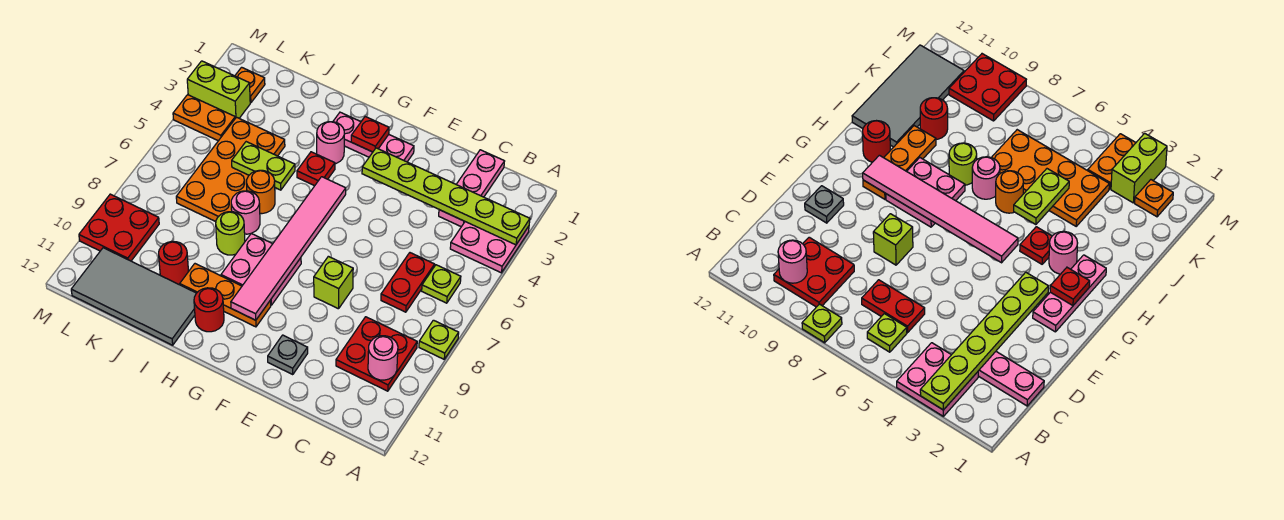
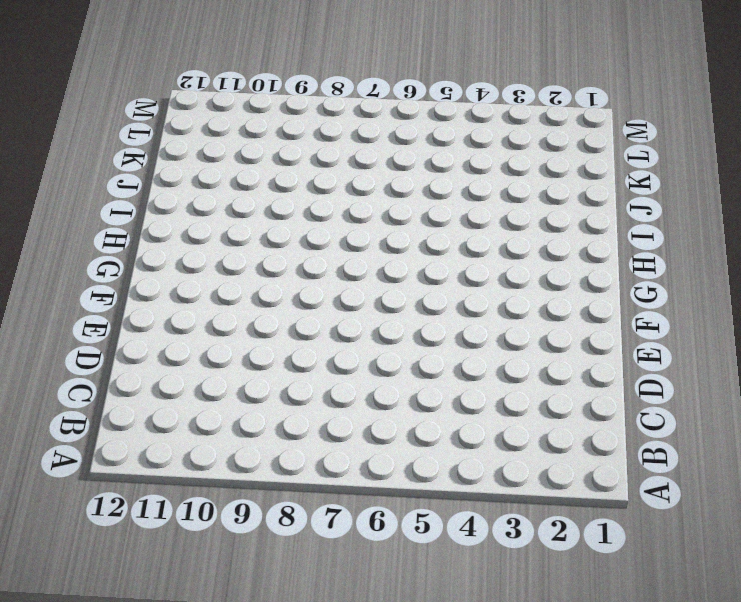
none -> pink 2x2 plate [450,222,529,273]
none -> lime 1x1 plate [419,320,459,359]
none -> lime 1x1 plate [422,265,461,303]

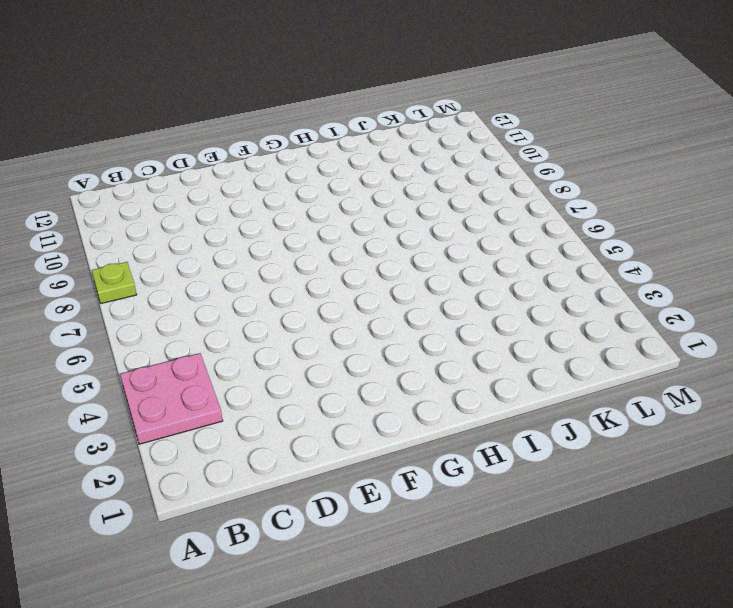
none -> lime 1x1 plate [422,265,461,303]
none -> red 2x2 plate [336,317,417,391]
none -> pink 1x3 plate [439,150,505,227]

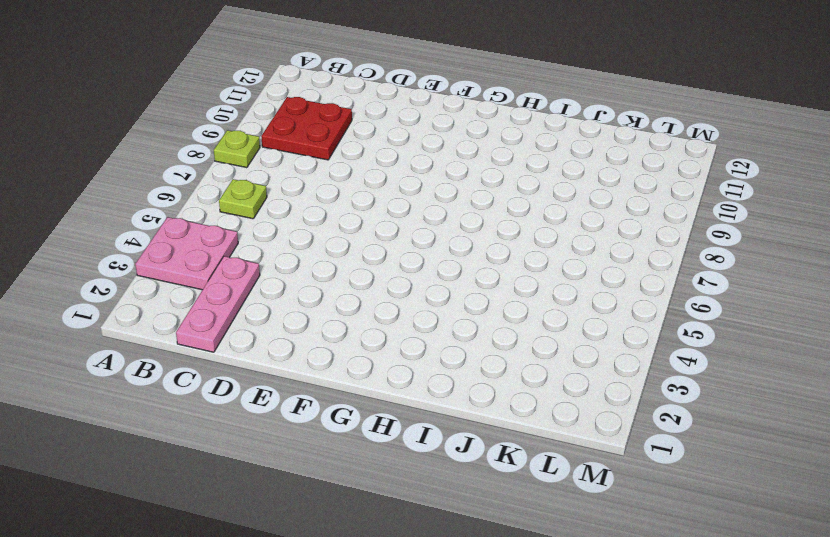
none -> red 1x2 plate [381,253,435,312]
none -> lime 1x1 brick [314,256,353,309]
none -> grey 1x1 plate [268,335,308,375]

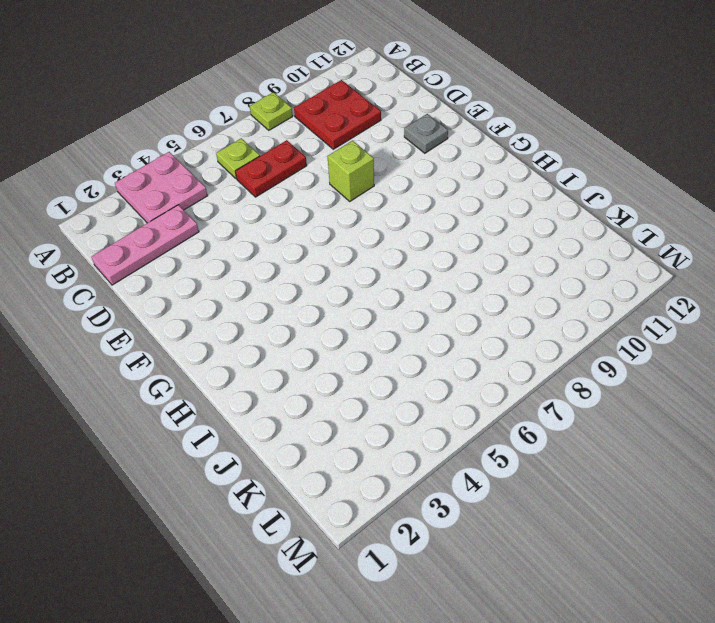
none -> pink 1x3 plate [333,112,414,162]
none -> pink 2x2 plate [221,233,301,305]
none -> orange 1x3 plate [179,264,271,327]

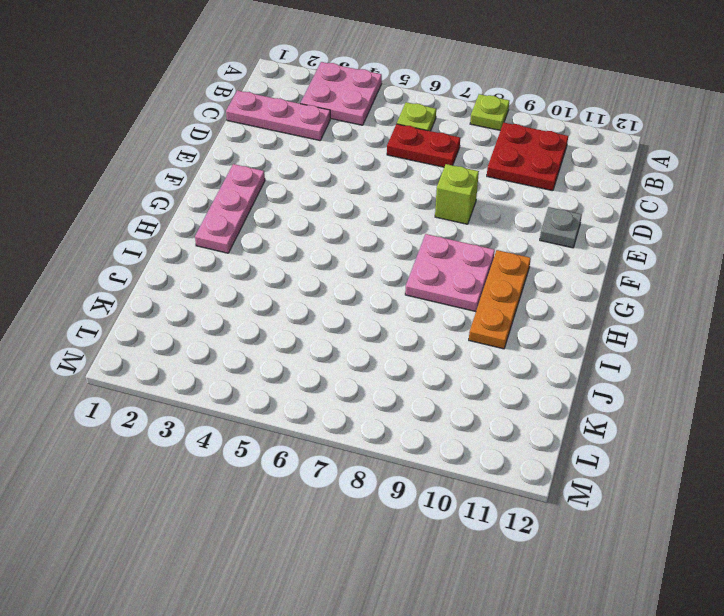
none -> pink 1x1 round brick [317,122,344,164]
none -> red 1x1 plate [297,152,335,186]
none -> red 1x1 round brick [194,288,224,332]

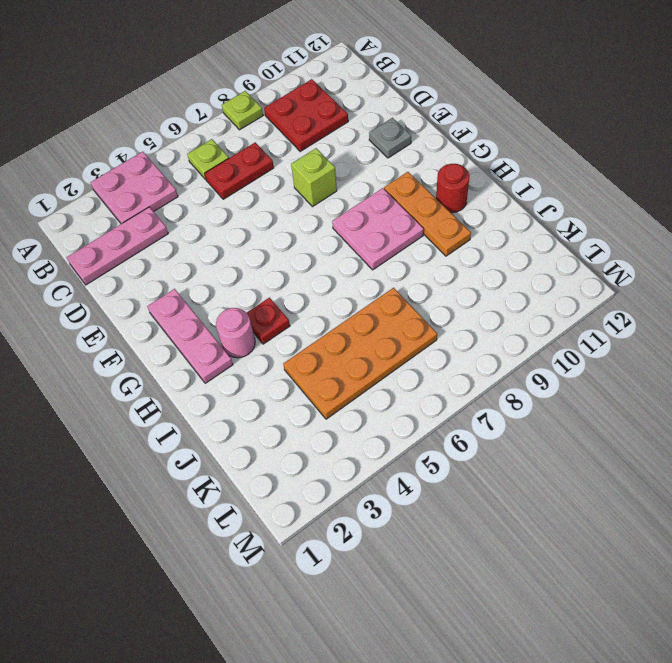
none -> orange 1x1 round brick [247,170,275,214]
none -> pink 1x1 round brick [231,191,260,234]
none -> lime 1x1 round brick [216,211,245,255]

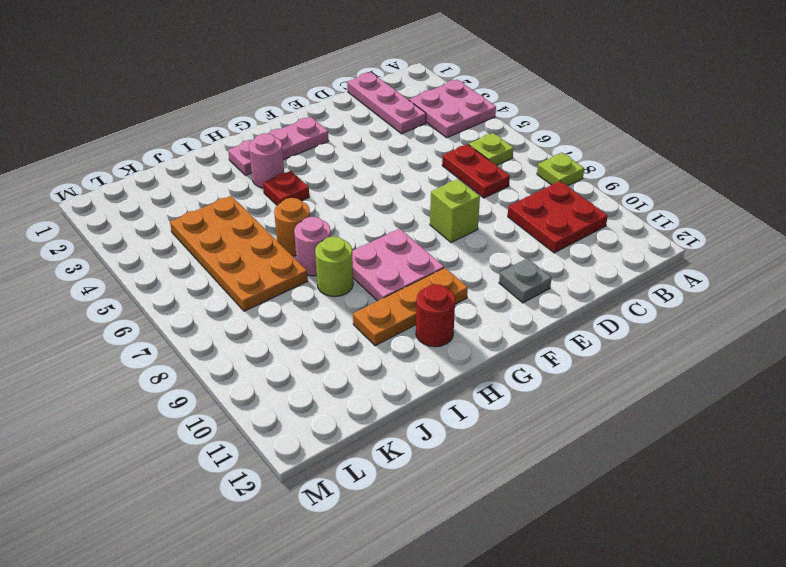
none -> grey 2x4 tile [71,248,196,345]
none -> red 1x1 round brick [159,242,189,284]
none -> orange 1x1 plate [235,67,265,103]

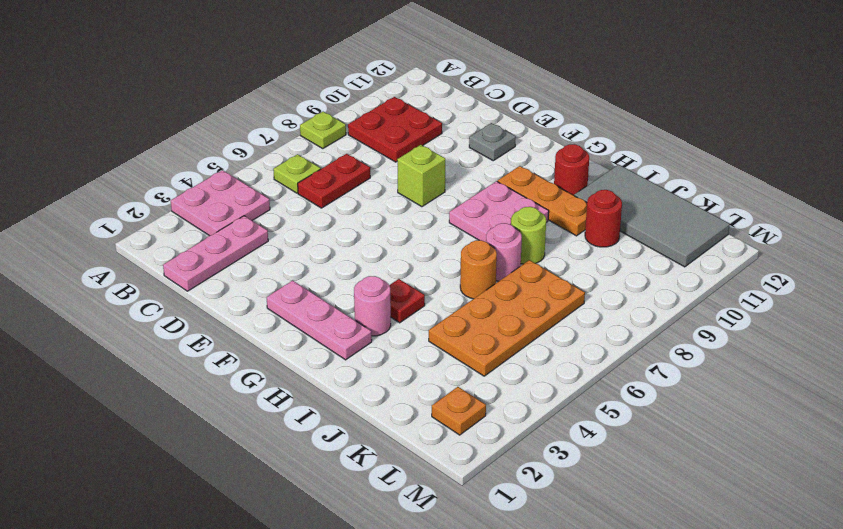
none -> lime 1x2 brick [187,61,250,118]
none -> orange 1x2 plate [173,95,235,141]
none -> red 2x2 plate [79,194,159,261]

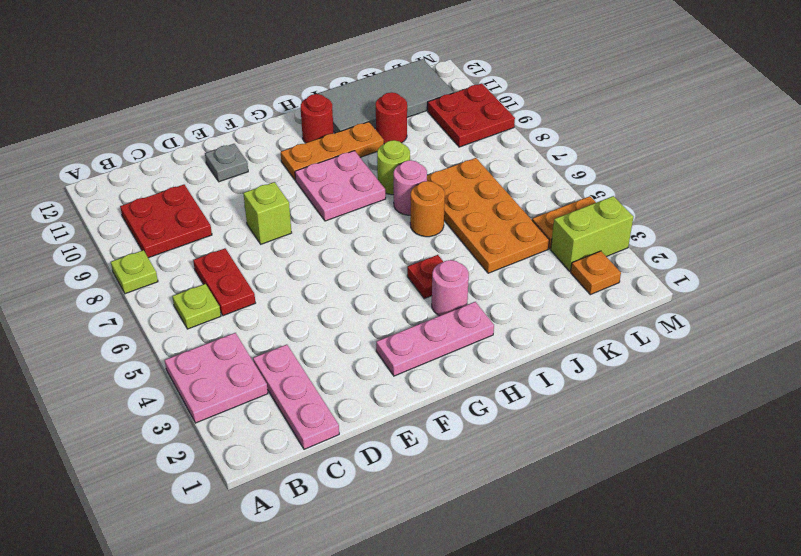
none -> lime 1x6 plate [362,148,530,245]
none -> pink 1x1 round brick [368,336,398,380]
none -> red 1x1 plate [351,117,389,152]

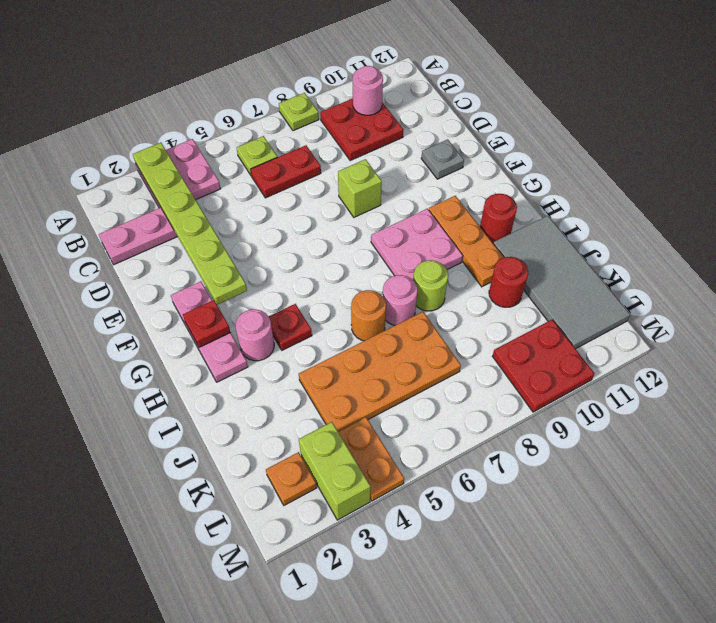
none -> pink 1x6 tile [231,177,346,320]
none -> lime 1x2 plate [232,142,295,190]

